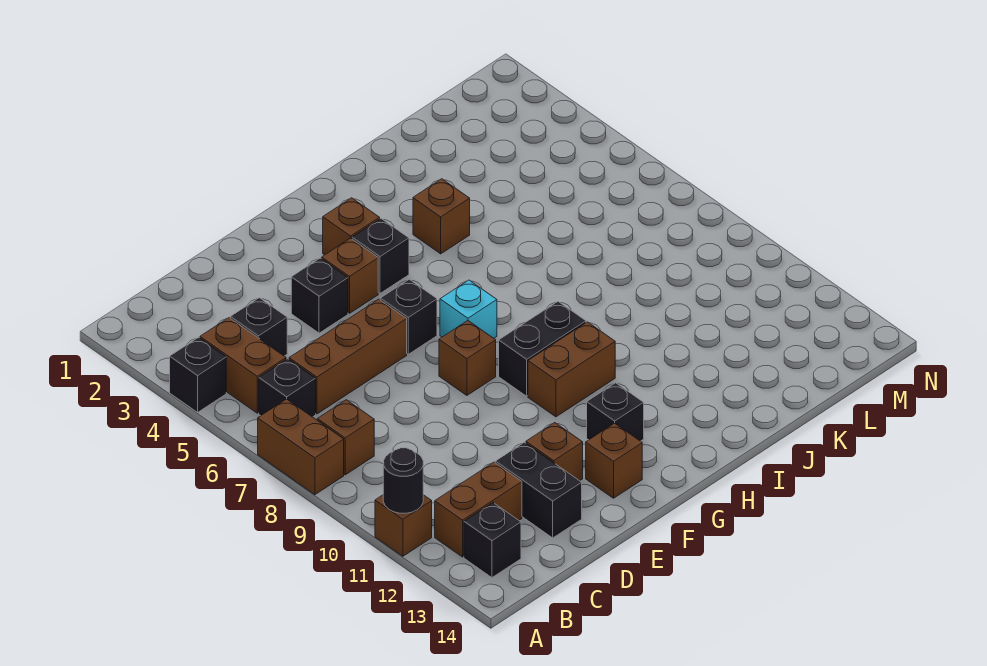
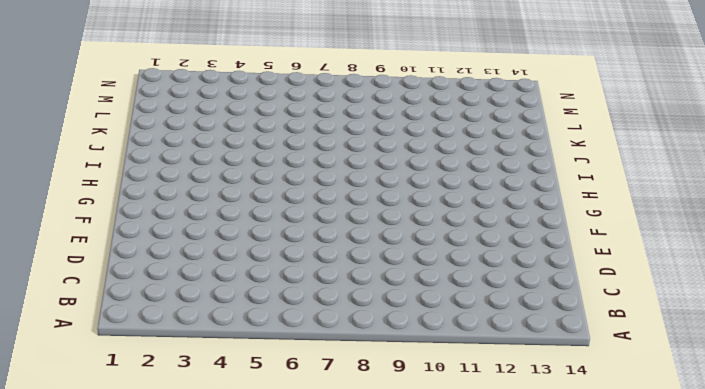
none -> black 1x1 brick [170,337,226,412]
none -> brown 1x2 brick [258,399,344,495]
none -> brown 1x1 brick [375,495,432,556]

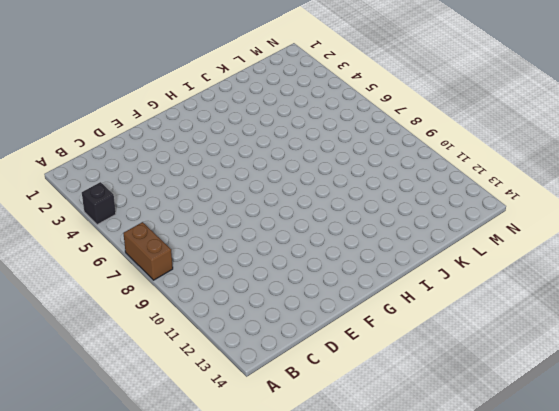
none -> brown 1x1 brick [375,495,432,556]
none -> brown 1x2 brick [200,318,286,413]
none -> black 1x1 brick [259,359,316,417]

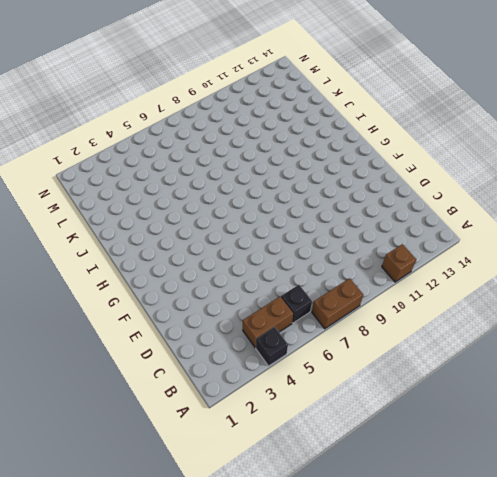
none -> brown 1x1 brick [317,400,374,475]
none -> brown 1x2 brick [435,462,522,557]
none -> black 1x1 brick [464,503,521,578]

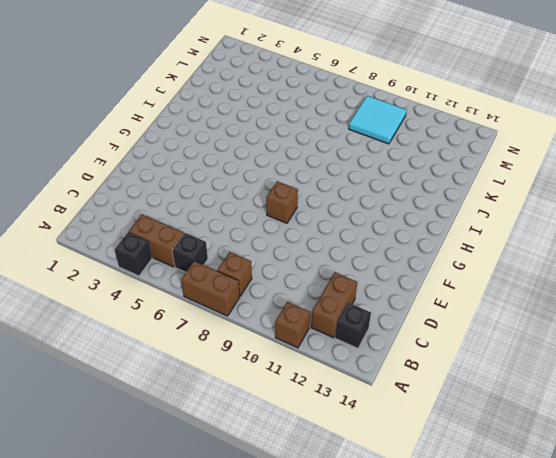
cyan 2x2 tile [349,96,407,144] -> none
none -> black 1x1 brick [230,298,287,356]
none -> brown 1x3 brick [289,299,407,414]
none -> black 1x2 brick [495,442,582,538]

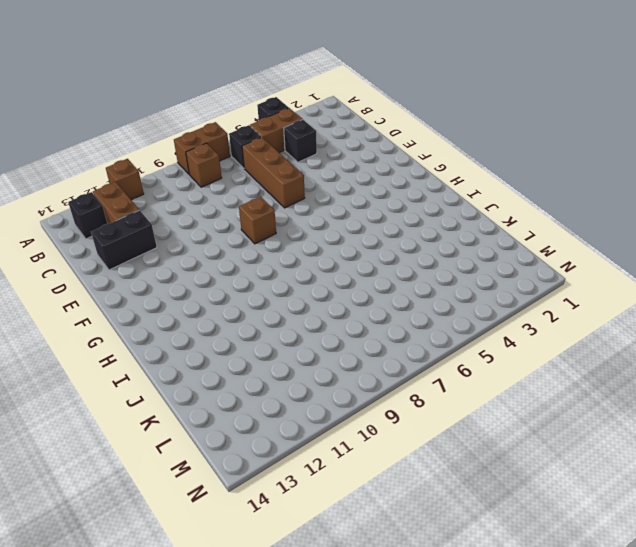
none -> black 1x1 brick [291,258,348,333]
none -> brown 1x1 brick [526,423,583,481]
none -> brown 1x1 brick [322,238,378,313]

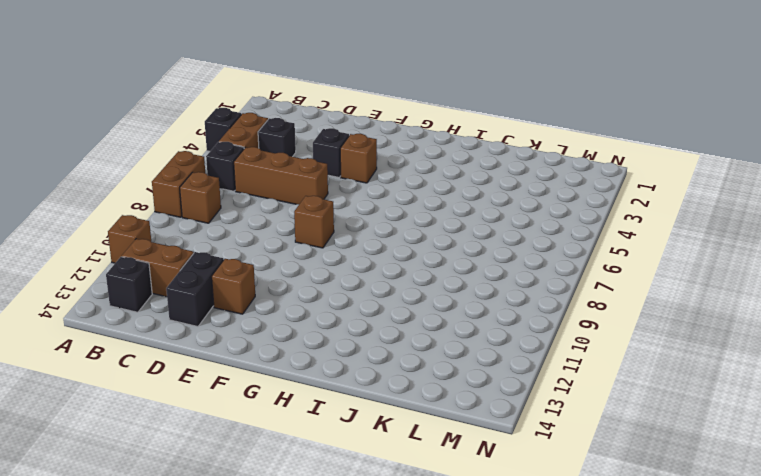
none -> black 1x1 brick [380,279,437,354]
none -> brown 1x1 brick [586,423,642,498]
none -> brown 1x1 brick [323,198,380,255]

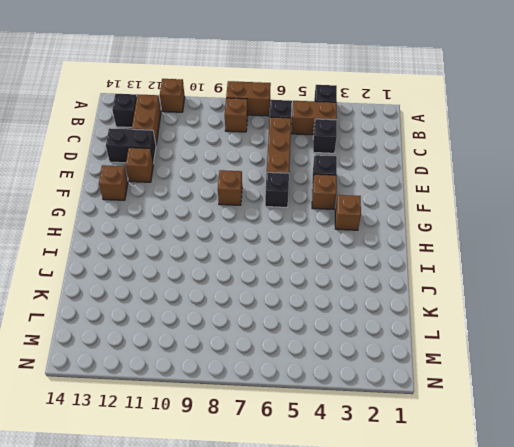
none -> black 1x1 brick [352,219,409,293]
none -> cyan 1x1 brick [440,280,497,338]
none -> black 1x2 brick [499,302,586,396]

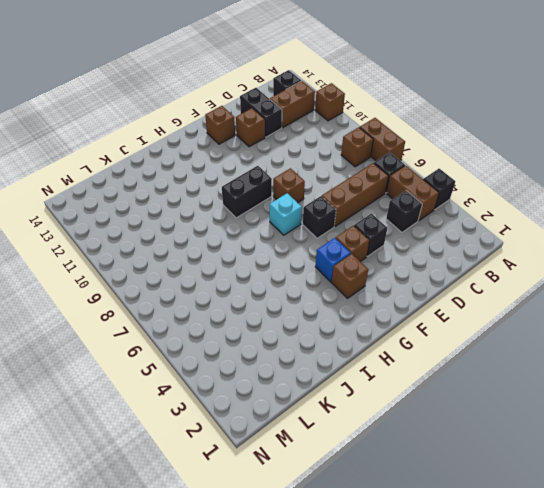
blue 1x1 brick [315,238,351,282] -> black 1x1 brick [352,219,409,293]
none -> brown 1x2 brick [528,322,615,417]
none -> black 1x1 brick [587,383,644,441]
none -> brown 1x1 brick [413,179,470,254]

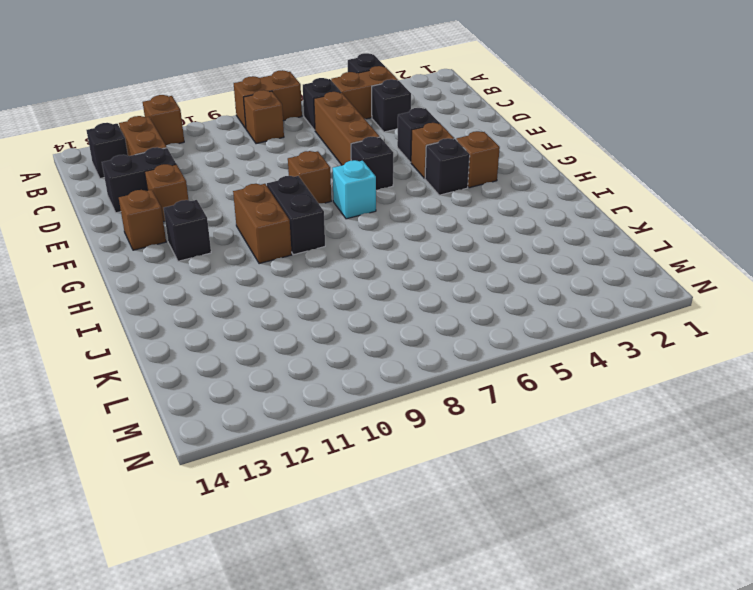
none -> brown 1x1 brick [413,179,470,254]
none -> black 1x1 round brick [383,448,423,513]

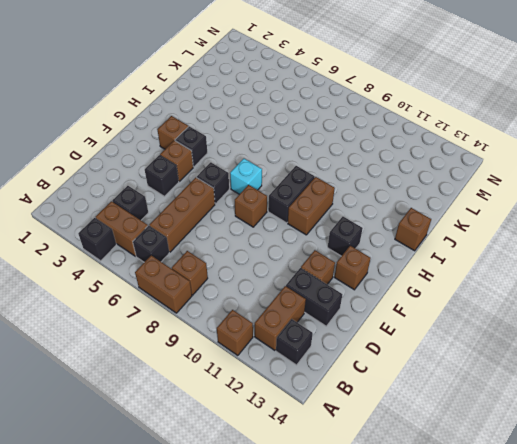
brown 1x1 brick [395,208,431,251] -> brown 1x1 brick moved to [413,179,470,254]
none -> black 1x1 round brick [383,448,423,513]

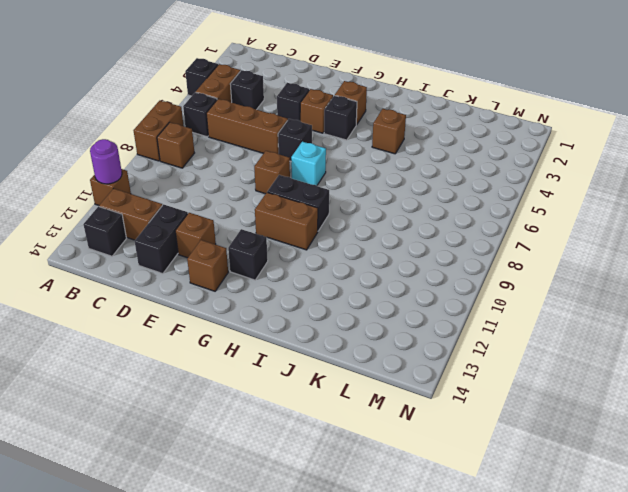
purple 1x1 round brick [90,139,122,184] -> black 1x1 round brick [383,448,423,513]

